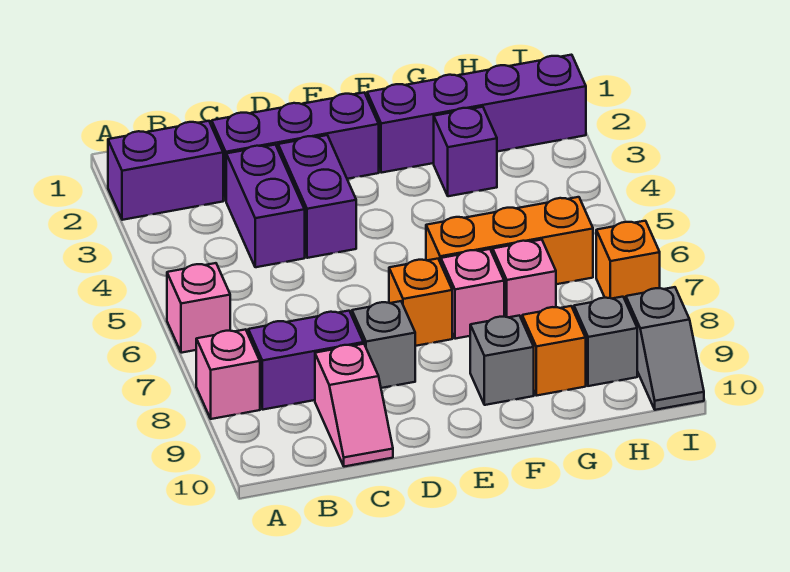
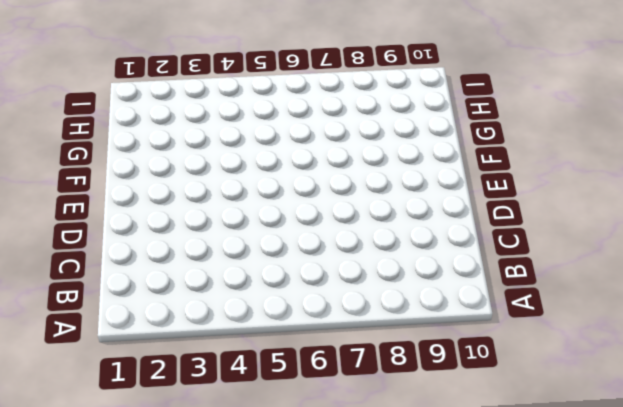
none -> purple 1x2 brick [108,121,223,220]
none -> pink 1x1 brick [167,263,230,353]
none -> pink 1x1 brick [196,329,260,419]

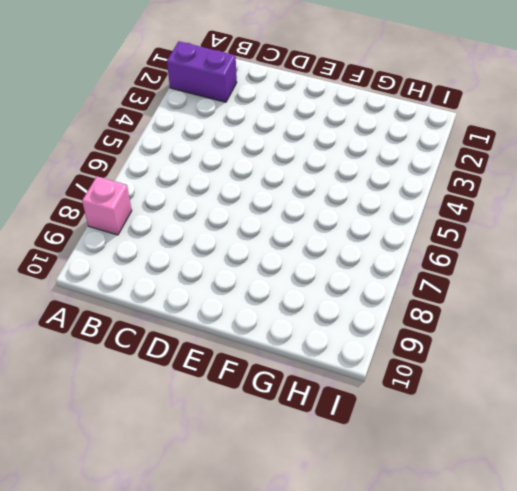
none -> pink 1x1 brick [167,263,230,353]
none -> purple 1x2 brick [248,311,364,410]
none -> purple 1x3 brick [212,93,379,200]

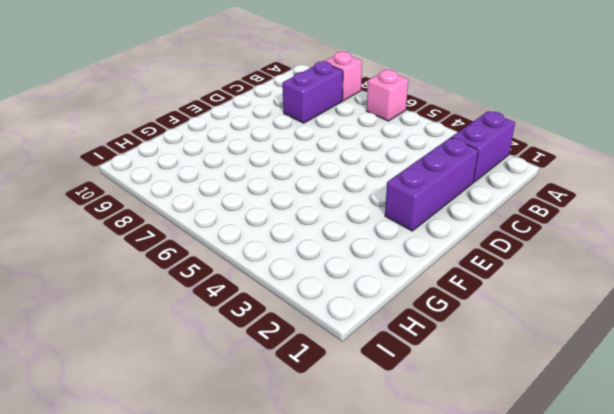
none -> purple 1x2 brick [226,145,305,267]
none -> pink 1x2 slope [315,344,393,467]
none -> purple 1x2 brick [278,135,356,258]

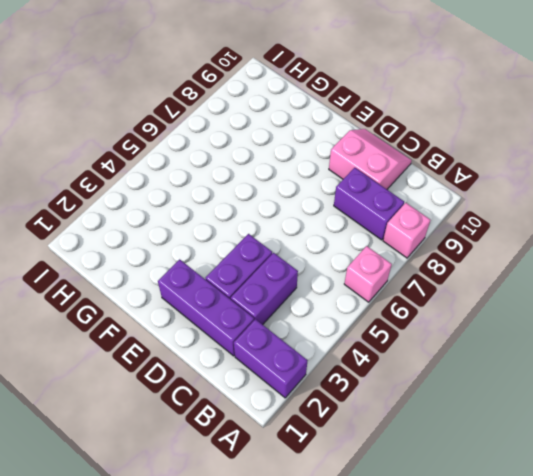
pink 2x2 slope [329,129,412,189] -> pink 1x2 slope [315,344,393,467]
none -> grey 1x1 brick [352,301,415,388]
none -> orange 1x1 brick [389,259,452,346]
none -> purple 1x4 brick [367,55,586,173]

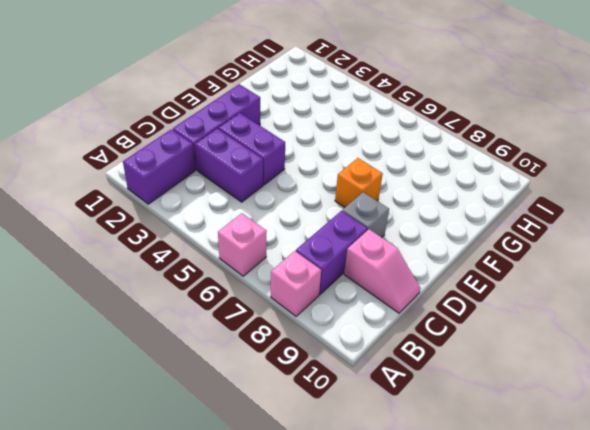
none -> purple 1x4 brick [367,55,586,173]
none -> orange 1x3 brick [426,197,593,284]
none -> pink 1x1 brick [441,249,504,339]

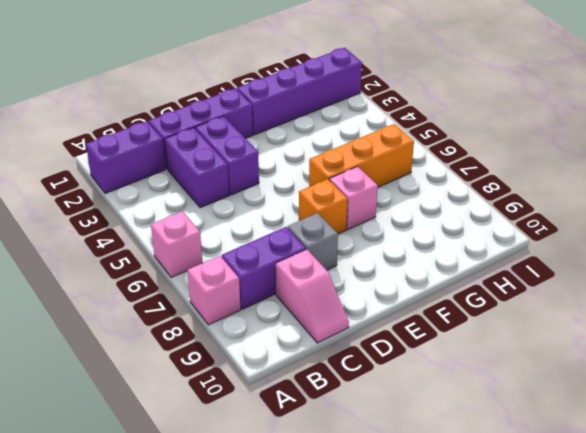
none -> grey 1x1 brick [470,315,534,405]
none -> purple 1x1 brick [434,107,497,196]
none -> pink 1x1 brick [493,240,556,319]

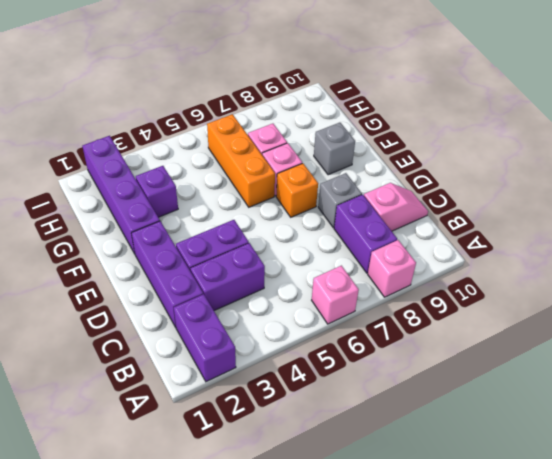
none -> orange 1x1 brick [522,306,586,396]
none -> grey 1x1 brick [574,297,637,386]
none -> orange 1x1 brick [596,221,660,301]

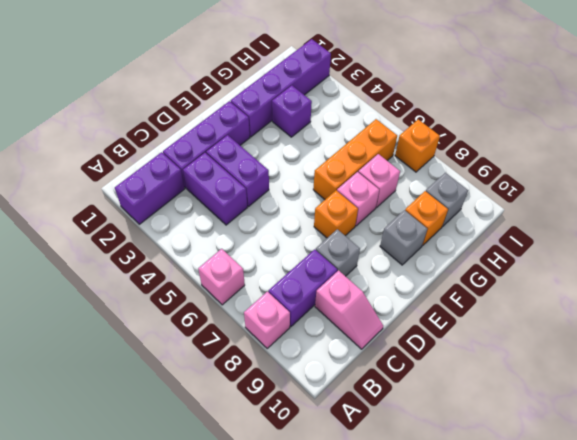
none -> grey 1x2 slope [626,287,704,410]

